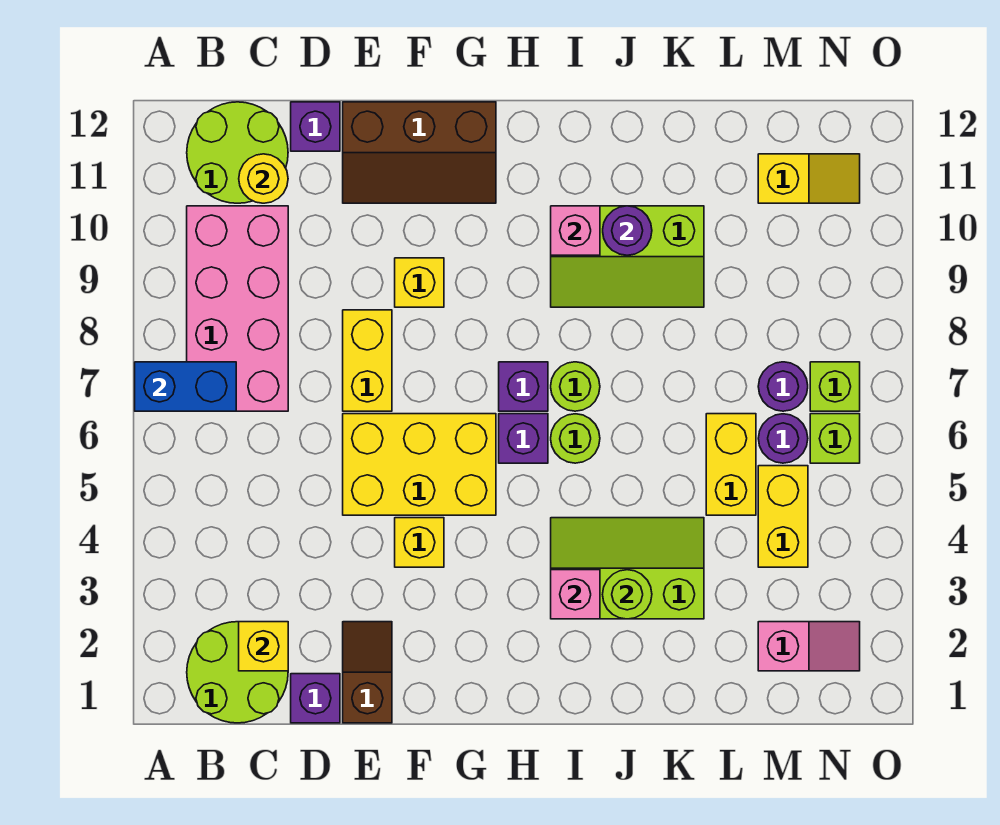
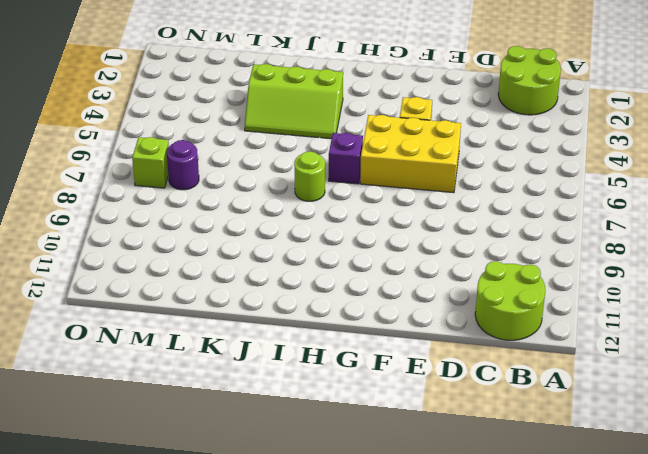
none -> pink 2x4 brick [187,206,288,411]
none -> purple 1x1 brick [291,674,340,723]
none -> purple 1x1 brick [291,102,340,151]
none -> brown 1x2 slope [343,622,392,723]

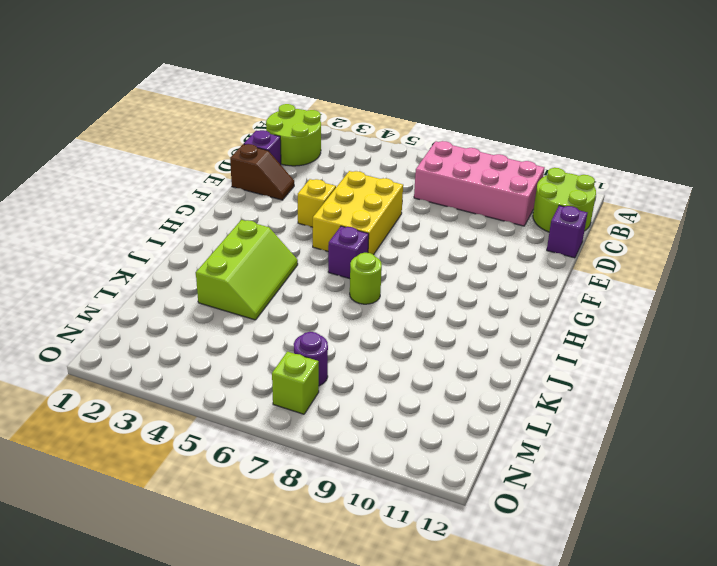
none -> yellow 1x2 brick [343,310,392,411]
none -> brown 2x3 slope [343,102,496,203]
none -> yellow 1x1 brick [395,258,444,307]
none -> purple 1x1 brick [499,362,548,411]

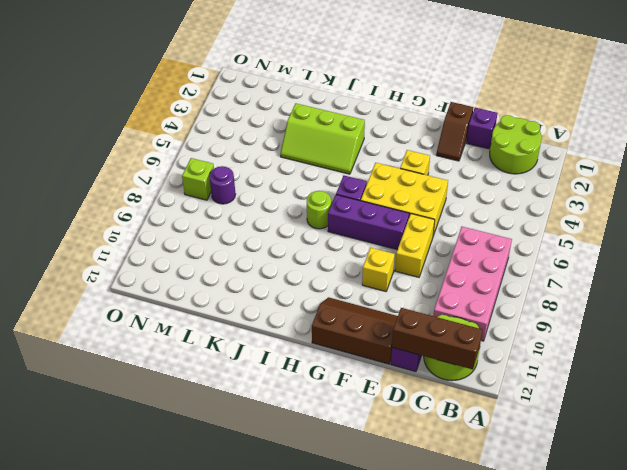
brown 1x3 brick [392,308,483,369] -> none
purple 1x3 brick [328,195,409,250] -> purple 1x1 brick [499,362,548,411]
none -> lime 1x1 round brick [551,414,600,463]
none -> lime 2x3 slope [551,206,704,307]
none -> yellow 1x2 brick [706,414,756,515]
none -> pink 1x2 slope [758,622,860,671]

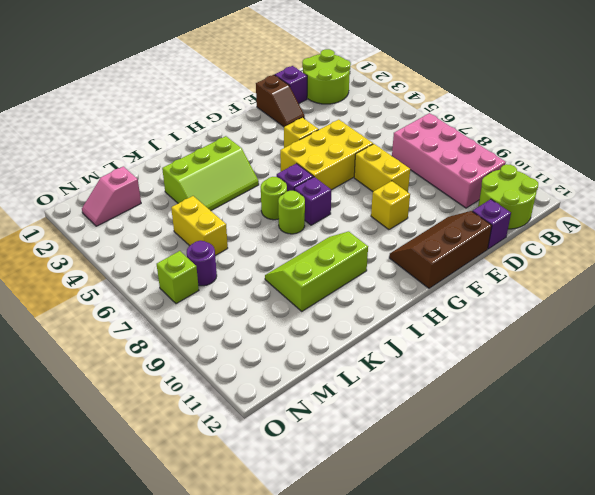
none -> yellow 1x2 brick [758,466,808,567]
none -> purple 1x1 round brick [758,414,808,463]
none -> yellow 1x2 slope [758,154,860,203]
none -> lime 1x1 brick [810,414,860,463]

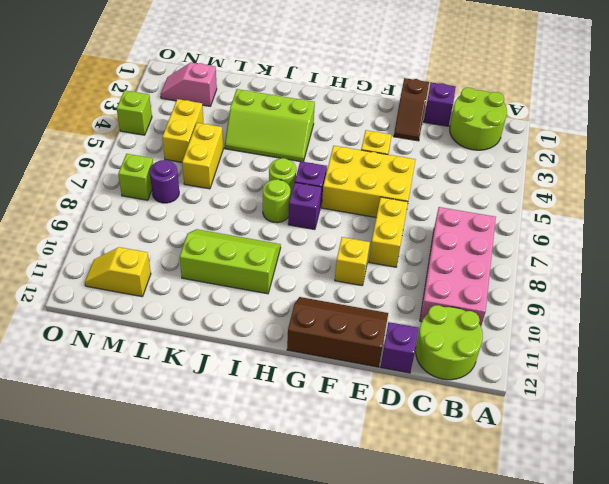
lime 1x1 brick [117,90,152,135] -> lime 1x1 brick moved to [810,414,860,463]
none -> purple 1x1 round brick [758,414,808,463]
none -> blue 1x2 brick [135,362,236,411]
none -> yellow 1x1 brick [239,622,288,671]
none -> yellow 1x1 round brick [239,154,288,203]

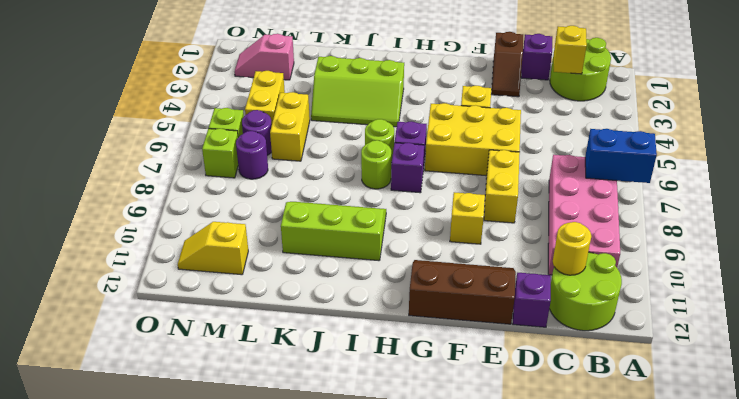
none -> pink 1x1 brick [551,570,600,619]
none -> pink 1x1 brick [551,206,600,255]
none -> lime 1x1 round brick [603,570,652,619]
none -> purple 1x1 round brick [603,206,652,255]

